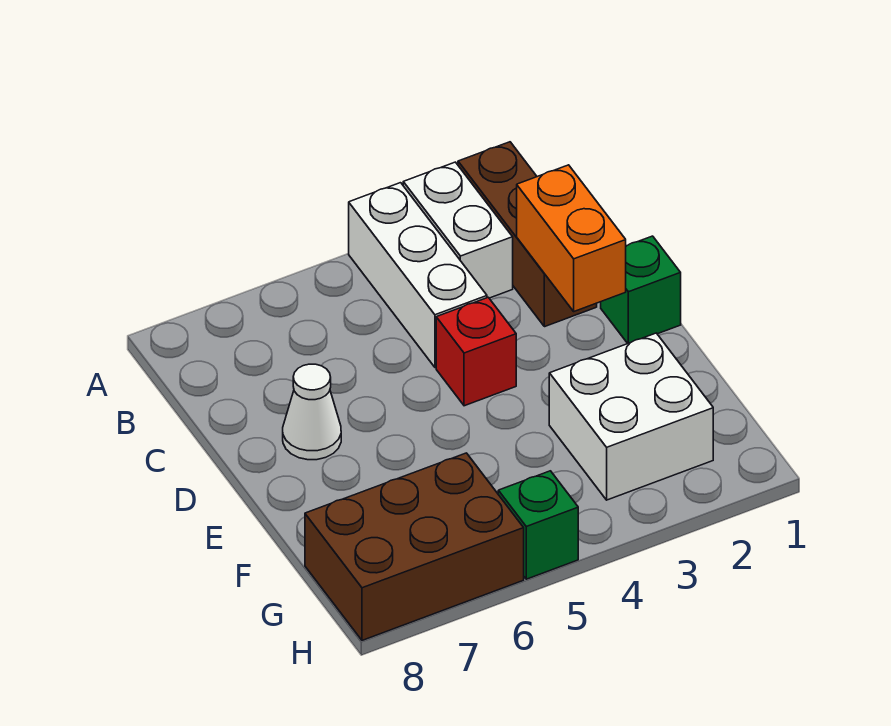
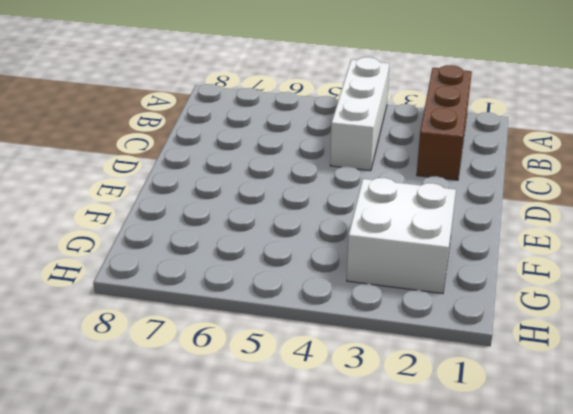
none -> white 1x2 brick [403,162,513,298]
none -> green 1x1 brick [601,236,681,343]

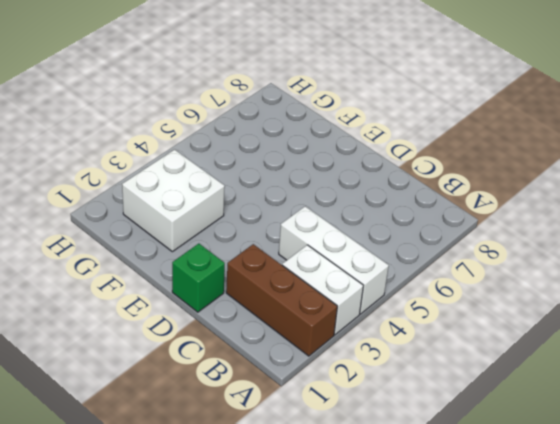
none -> red 1x1 brick [436,297,516,406]
none -> white 1x1 cone [283,364,341,460]

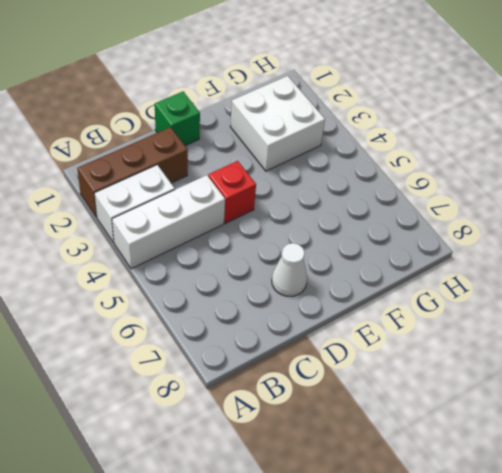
none -> brown 2x3 brick [305,453,524,640]
none -> green 1x1 brick [498,471,578,579]

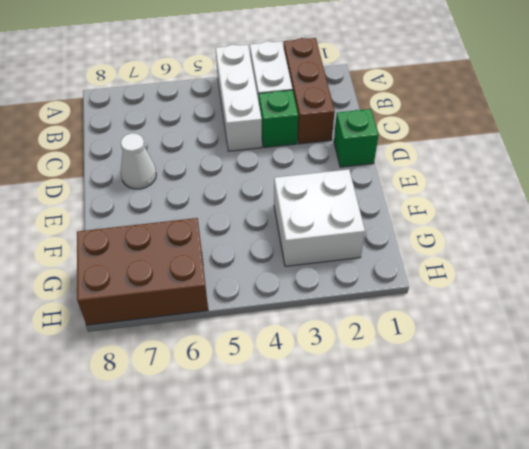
green 1x1 brick [259,90,298,148] -> green 1x1 brick moved to [498,471,578,579]
none -> red 1x1 brick [436,297,516,406]
none -> orange 1x2 brick [517,165,626,311]

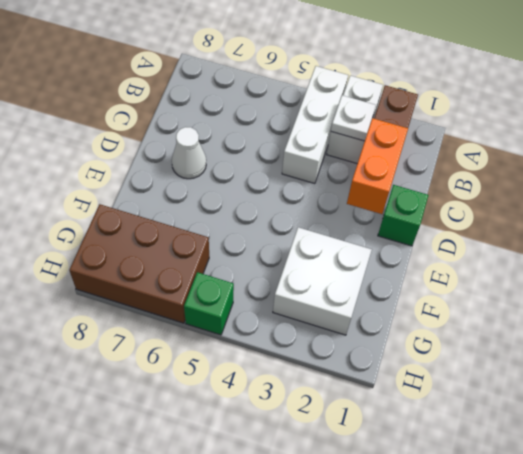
white 1x1 plate [331,95,376,141] -> none
none -> red 1x1 brick [436,297,516,406]

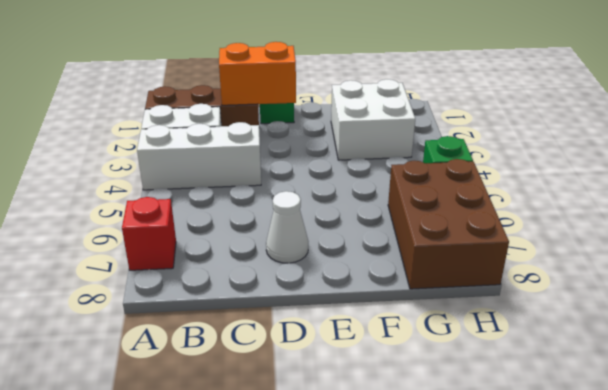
red 1x1 brick [122,197,176,270] -> red 1x1 brick moved to [436,297,516,406]

